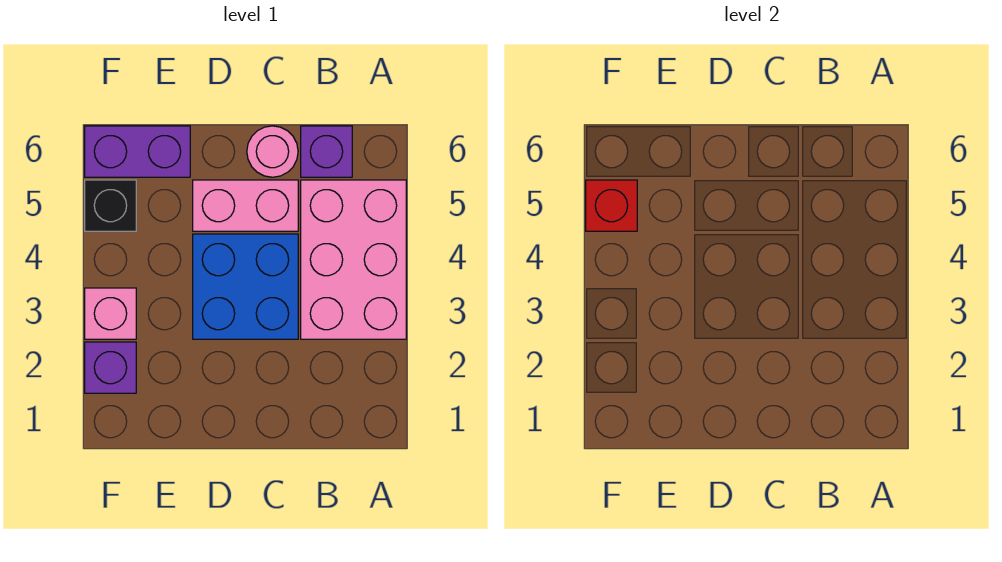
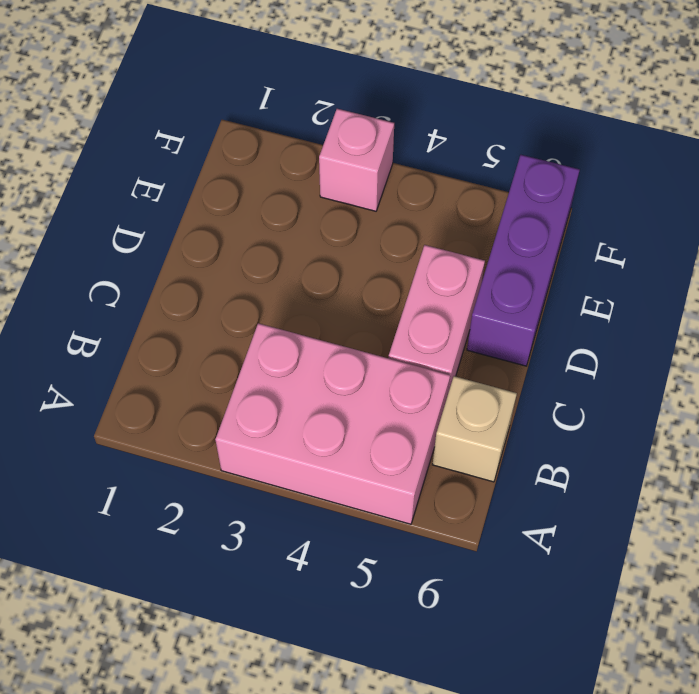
tan 1x1 brick [433,376,517,482] -> purple 1x1 brick [301,126,352,177]
purple 1x3 brick [467,155,580,366] -> purple 1x2 brick [85,126,190,177]
none -> blue 2x2 brick [193,234,298,339]
none -> pink 1x1 round brick [247,126,298,177]

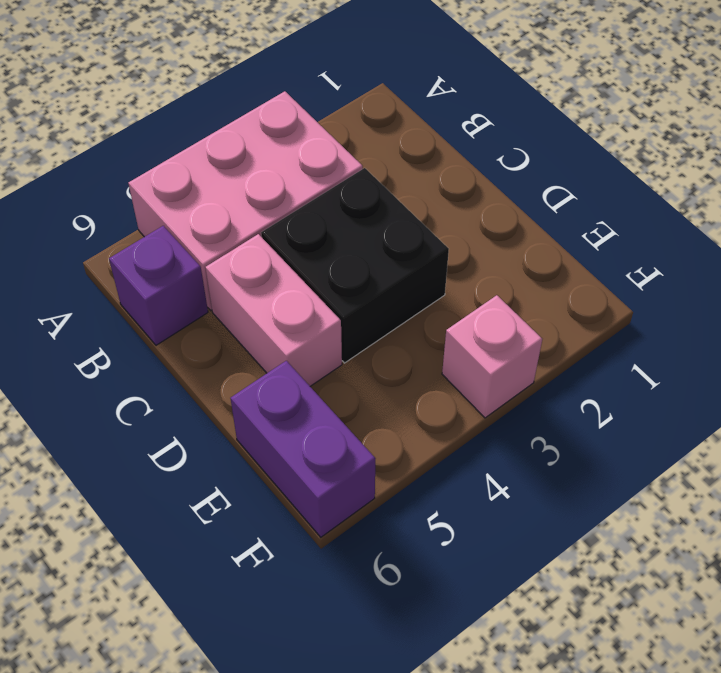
black 2x2 brick [261,168,449,363] -> blue 2x2 brick [193,234,298,339]
none -> pink 1x1 round brick [247,126,298,177]
none -> purple 1x1 brick [85,342,136,393]

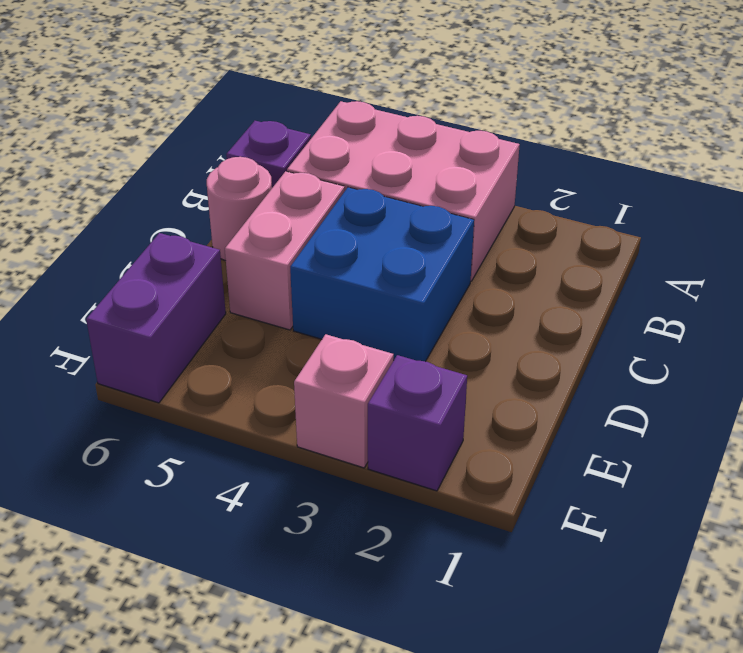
none -> black 1x1 brick [85,180,136,231]
none -> red 1x1 brick [586,180,637,231]

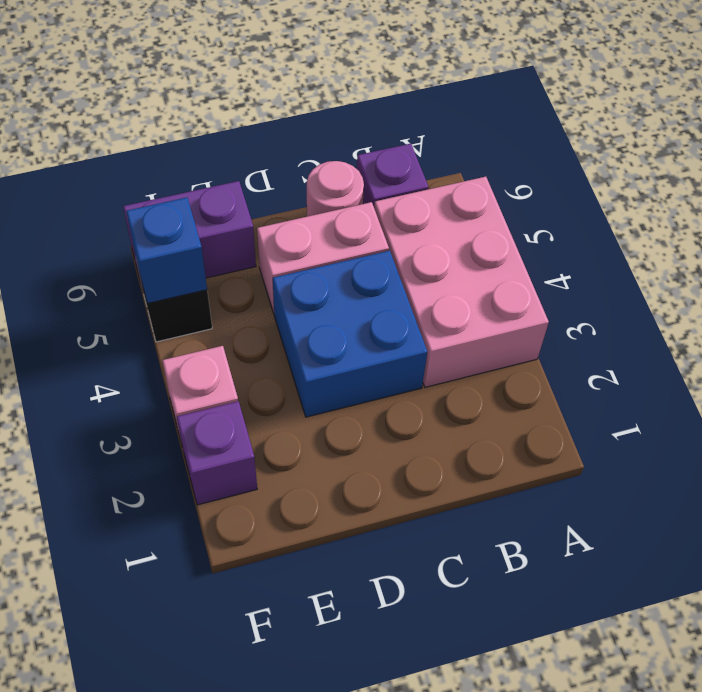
blue 1x1 brick [126,197,207,303] -> red 1x1 brick [586,180,637,231]

